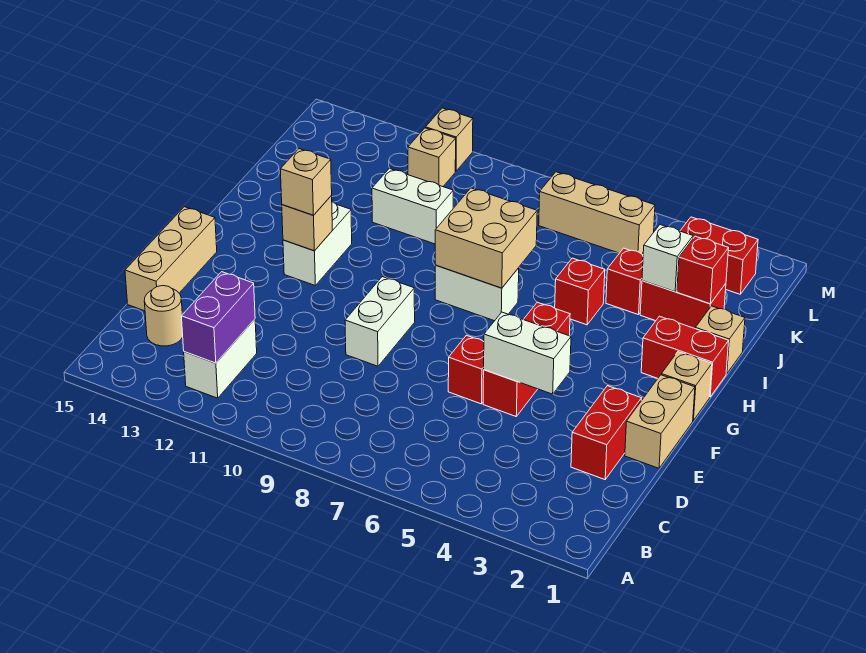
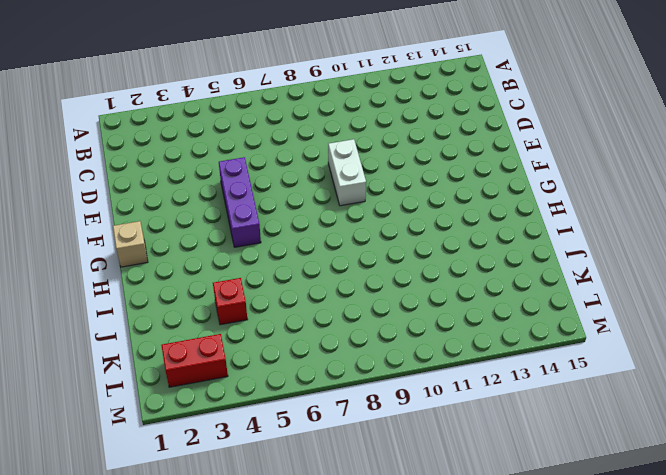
purple 1x3 brick [219,157,261,247] -> red 1x3 brick [483,302,570,416]
none -> white 1x2 brick [184,319,257,398]
none -> tan 1x1 round brick [144,286,183,346]
none -> red 1x2 brick [571,386,641,480]

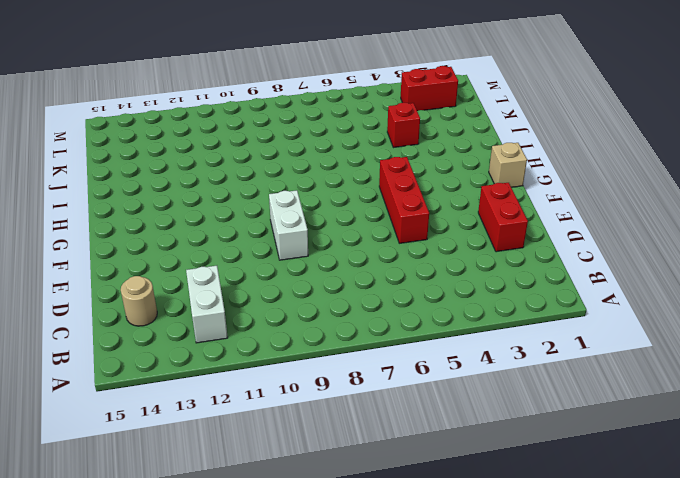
none -> tan 1x3 brick [125,207,217,311]
none -> tan 1x2 brick [625,375,695,468]
none -> red 1x1 brick [448,335,484,404]

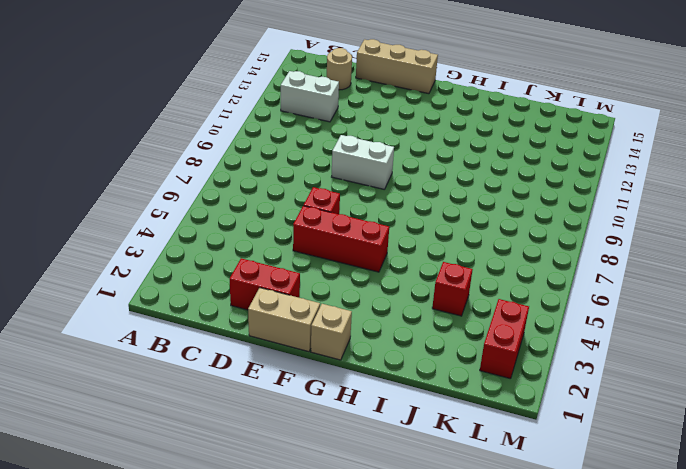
none -> white 1x2 brick [283,202,352,285]
none -> red 1x2 brick [641,316,729,397]
none -> white 1x2 brick [435,265,519,321]

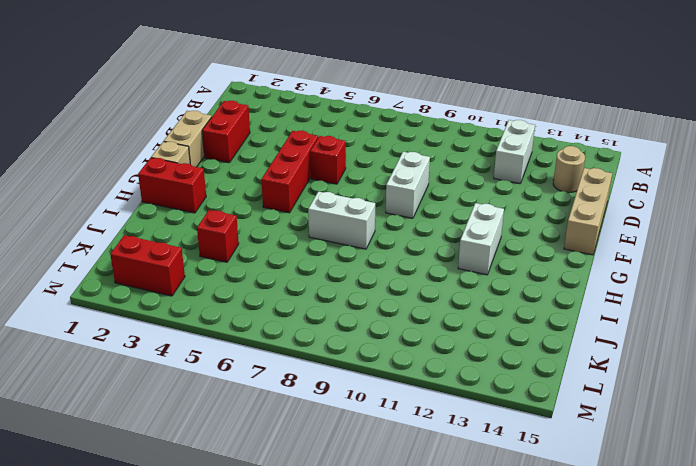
none -> tan 1x1 brick [695,306,745,374]
none -> red 1x1 brick [555,258,605,325]
none -> red 1x2 brick [640,281,726,328]

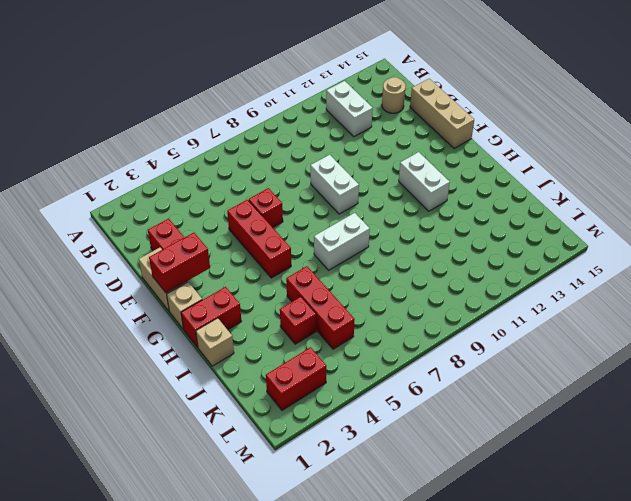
red 1x2 brick [149,233,210,293] -> red 1x2 brick moved to [640,281,726,328]
red 1x3 brick [286,266,355,349] -> red 1x1 brick [555,258,605,325]
none -> white 1x2 brick [372,168,453,244]
none -> tan 1x3 brick [539,172,655,254]
none -> tan 1x1 brick [408,128,456,187]

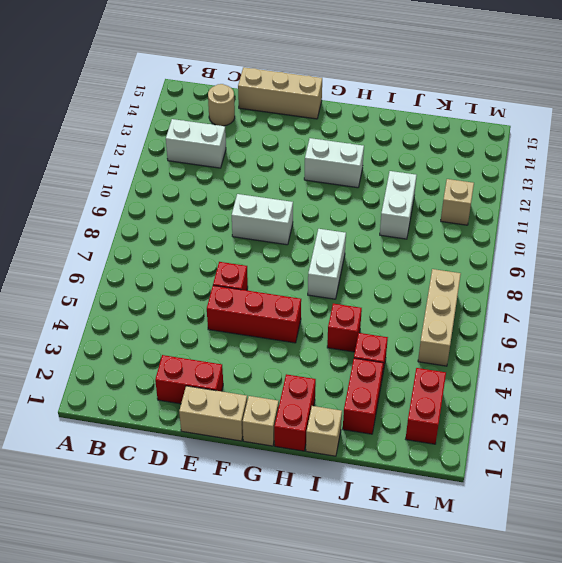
none -> tan 1x1 brick [426,108,473,171]
none -> purple 1x2 brick [181,272,255,363]
none -> white 1x2 brick [484,312,571,394]

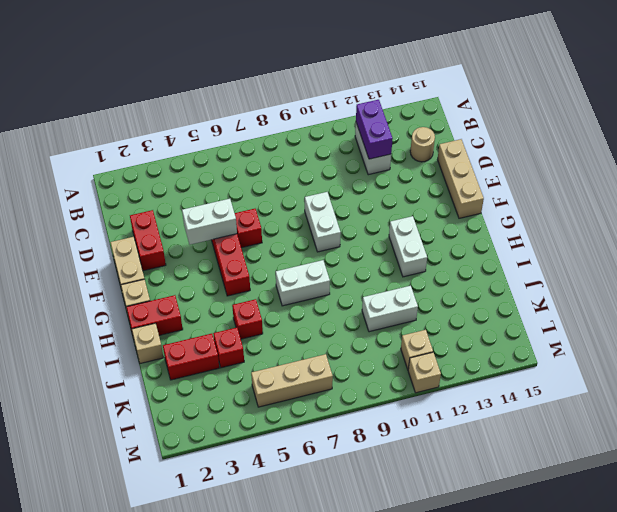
none -> red 1x2 brick [680,217,758,294]
none -> tan 1x1 brick [282,196,332,251]
none -> tan 2x2 brick [435,188,537,288]

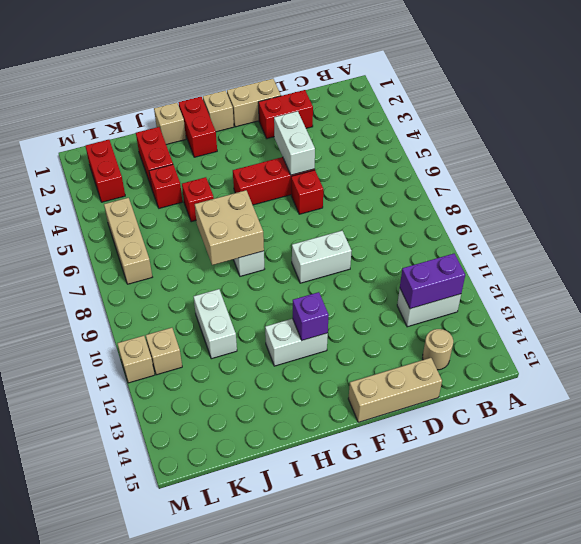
purple 1x1 brick [292,292,329,340] -> tan 1x1 brick [282,196,332,251]
none -> red 1x1 brick [677,236,728,304]
none -> white 1x1 brick [642,225,693,292]
none -> tan 1x1 brick [280,149,332,215]

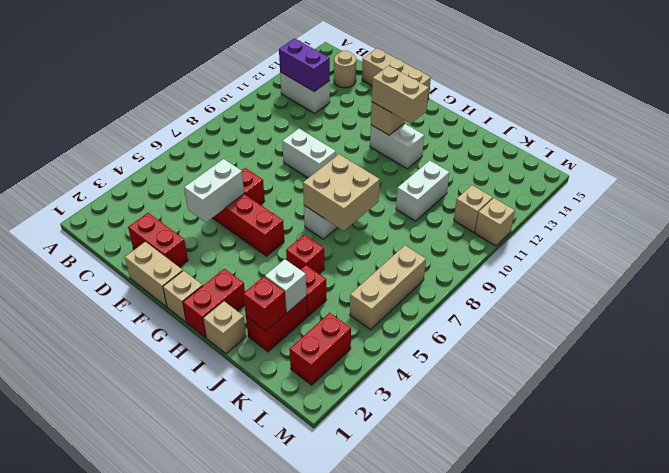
tan 1x2 brick [372,66,429,124] -> tan 1x1 brick [280,149,332,215]

